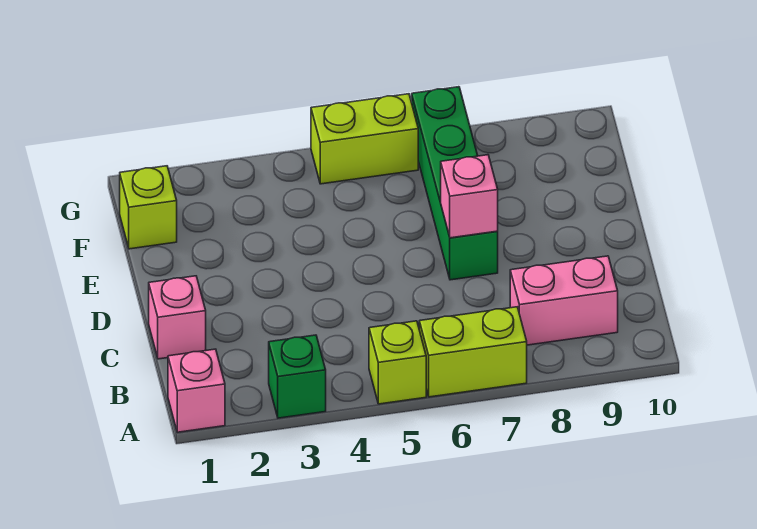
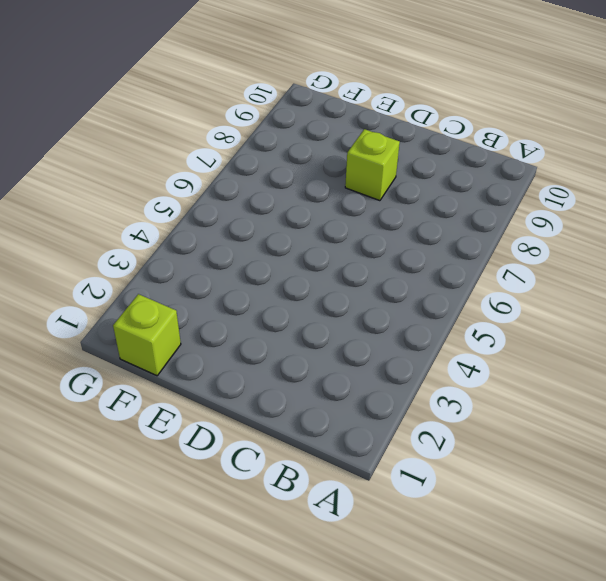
lime 1x1 brick [345,129,400,201] -> lime 1x1 brick moved to [369,321,426,404]
none -> pink 1x1 brick [168,349,225,432]
none -> green 1x1 brick [269,335,326,418]

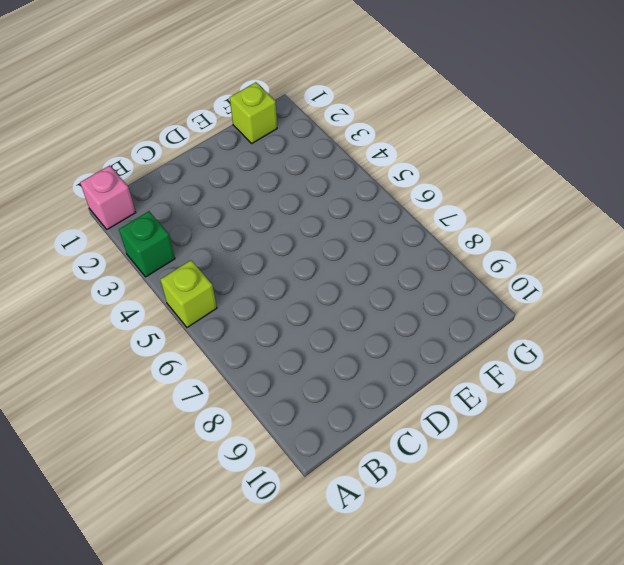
none -> lime 1x2 brick [419,307,527,397]
none -> pink 1x2 brick [510,256,618,345]

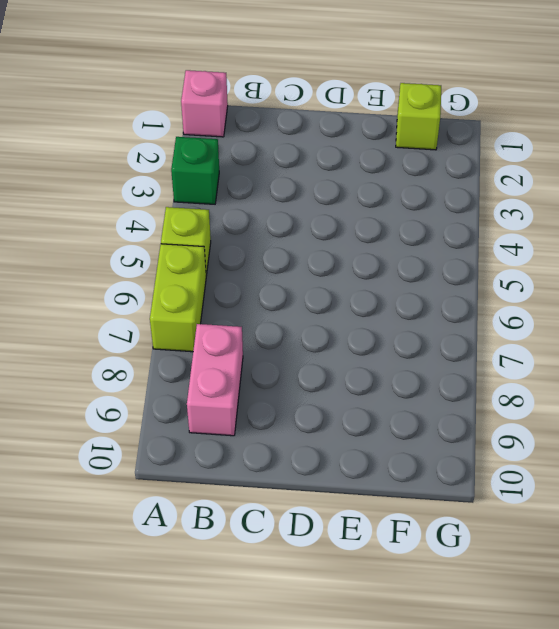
none -> pink 1x1 brick [149,276,206,359]
none -> green 1x4 brick [412,87,498,280]

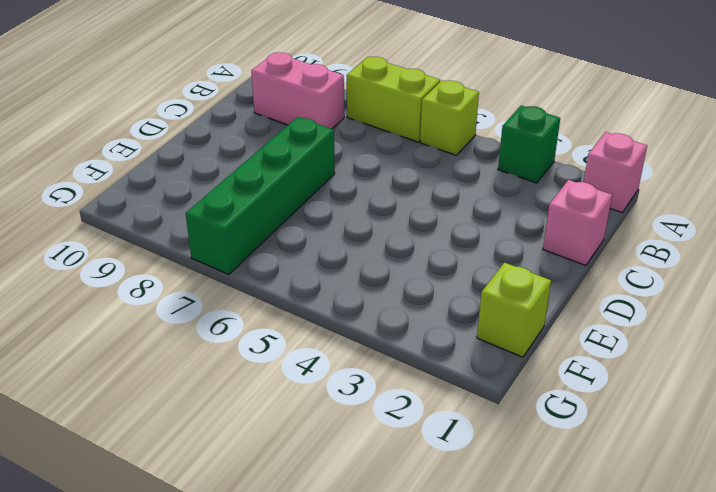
none -> lime 1x2 brick [311,94,418,184]
none -> pink 1x1 brick [441,155,498,238]

